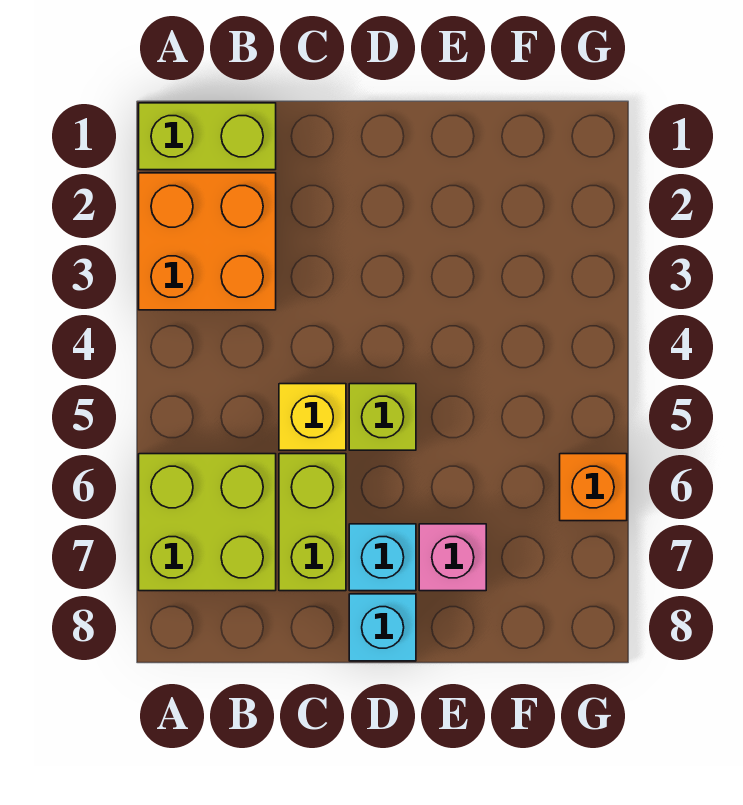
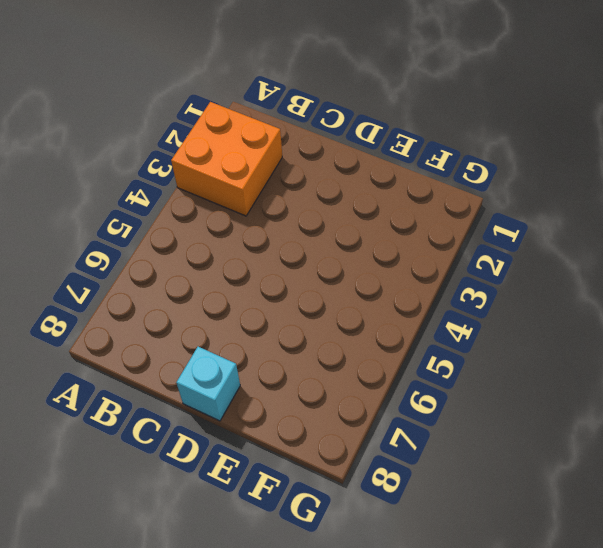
none -> lime 1x2 brick [139,103,276,170]
none -> lime 2x2 brick [139,454,276,591]

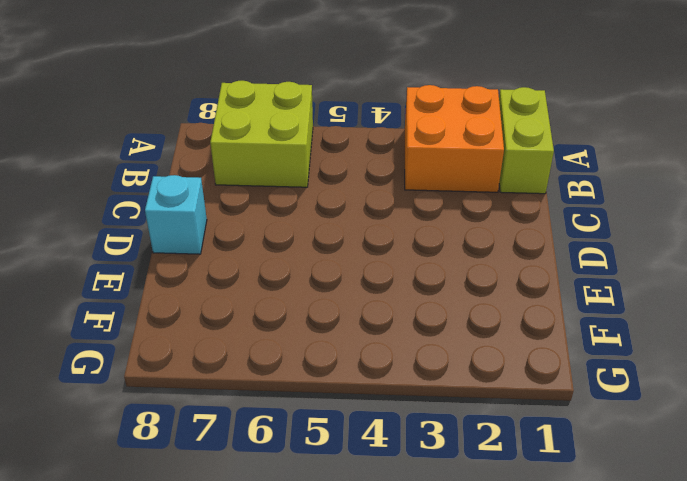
none -> yellow 1x1 brick [279,384,346,450]
none -> lime 1x2 brick [279,454,346,591]

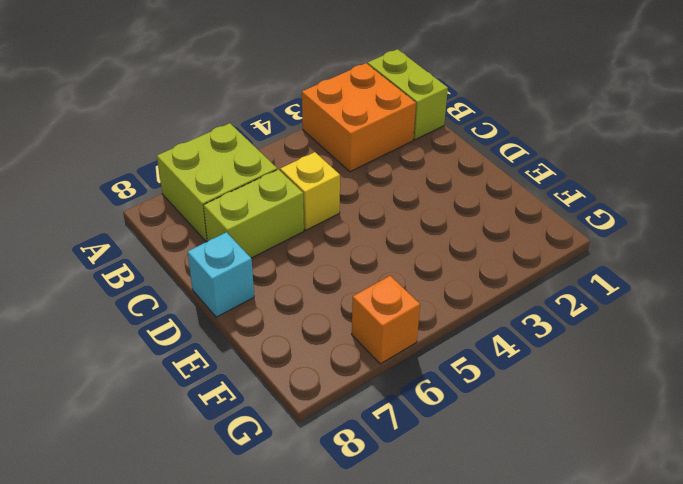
none -> lime 1x1 brick [349,384,416,450]
none -> cyan 1x1 brick [349,524,416,591]

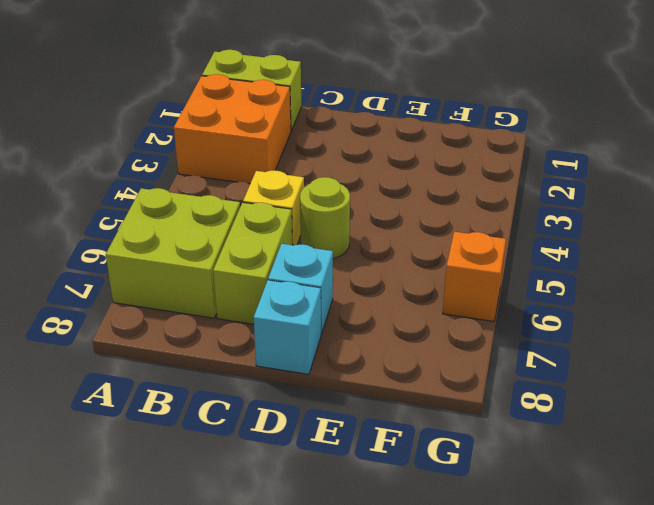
lime 1x1 round brick [300,177,350,259] -> lime 1x1 brick [349,384,416,450]
none -> pink 1x1 brick [419,524,486,591]

